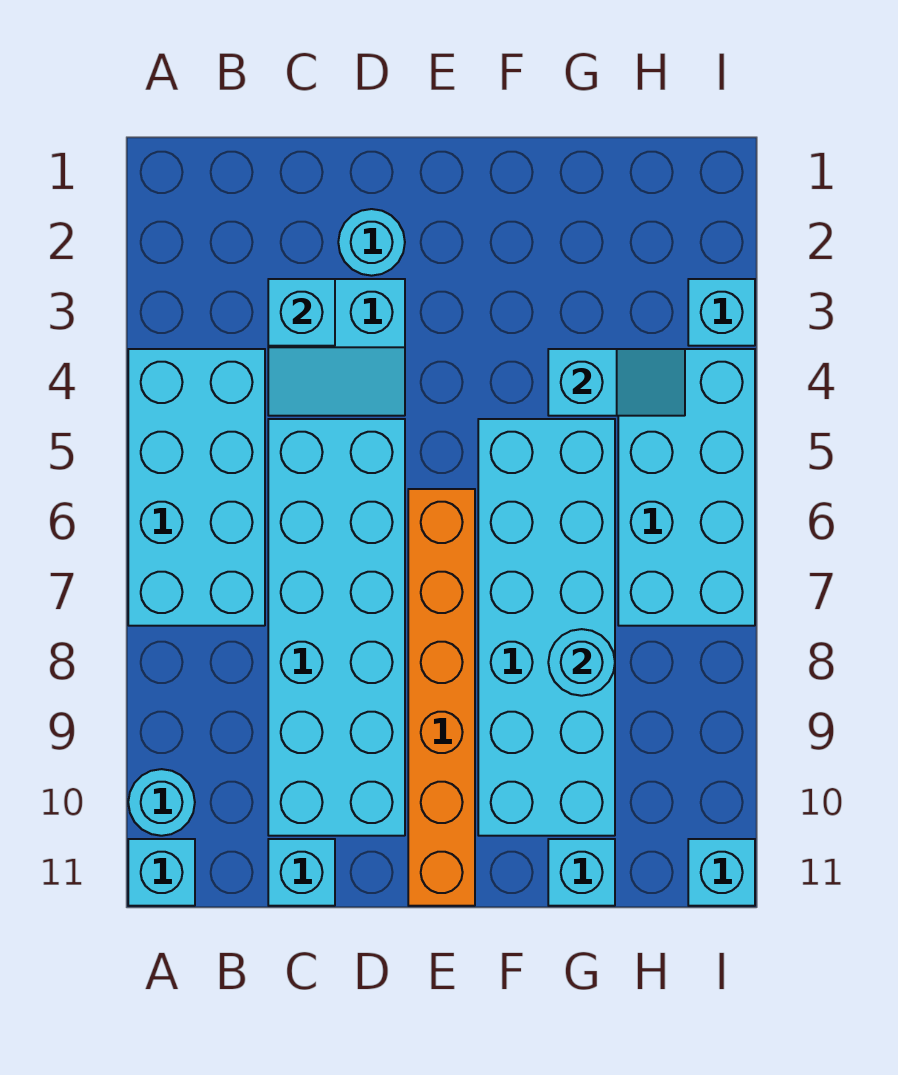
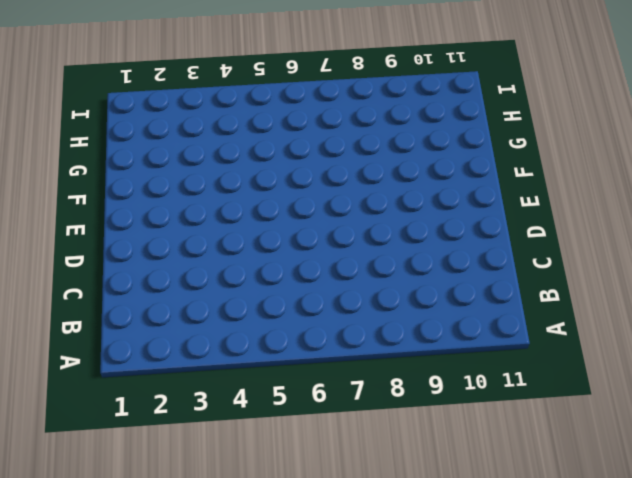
none -> cyan 2x4 brick [128,349,265,626]
none -> cyan 1x1 round brick [128,769,195,836]
none -> cyan 1x1 brick [128,839,195,906]

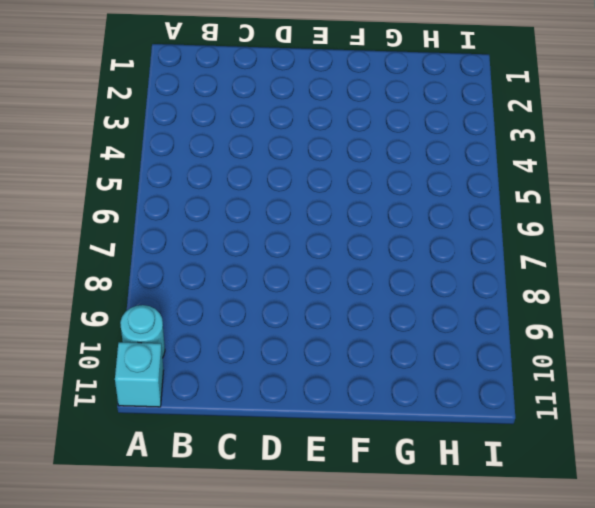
none -> cyan 2x4 brick [128,349,265,626]
none -> cyan 2x2 slope [268,279,405,416]
none -> cyan 2x6 brick [268,419,405,836]

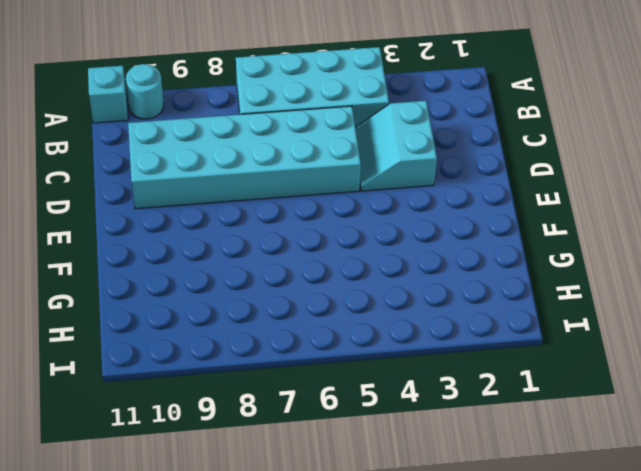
none -> cyan 1x1 brick [268,839,335,906]
none -> cyan 1x1 round brick [338,209,405,276]
none -> orange 1x6 brick [408,489,475,906]

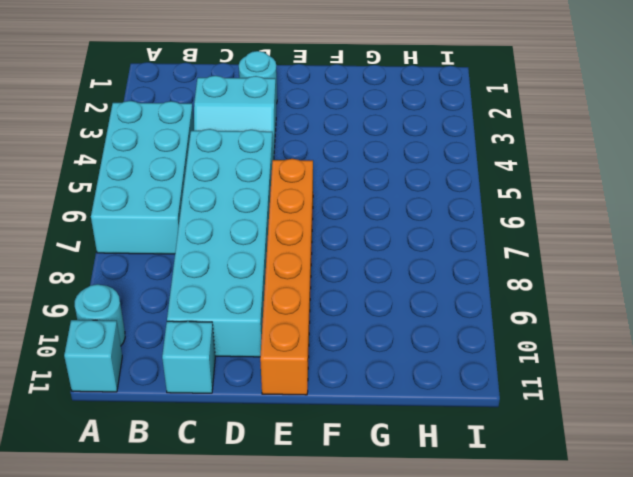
none -> cyan 2x6 brick [478,419,615,836]
none -> cyan 1x1 brick [548,839,615,906]
none -> cyan 2x4 brick [618,349,755,626]

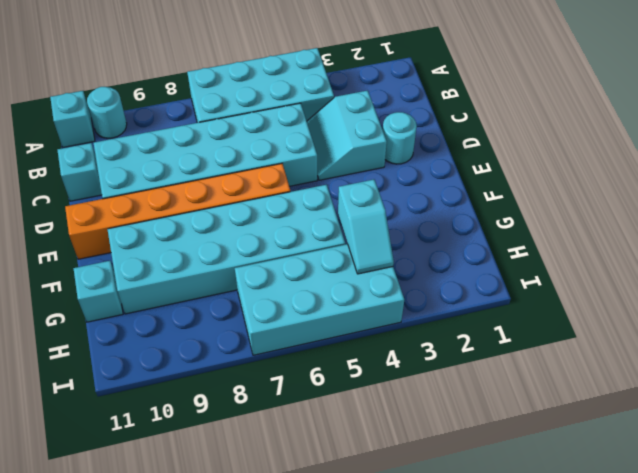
none -> cyan 1x1 brick [688,279,755,346]
none -> cyan 1x1 brick [688,839,755,906]
none -> cyan 1x1 brick [268,279,335,346]

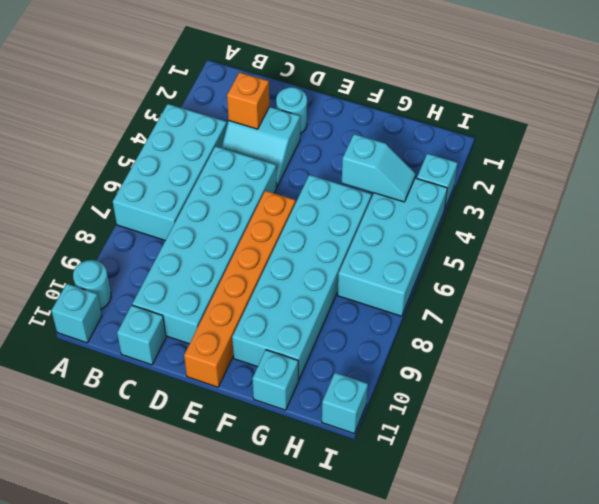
orange 1x1 brick [227,72,269,129] -> cyan 1x1 brick [268,279,335,346]
none -> cyan 1x1 round brick [548,629,615,696]

